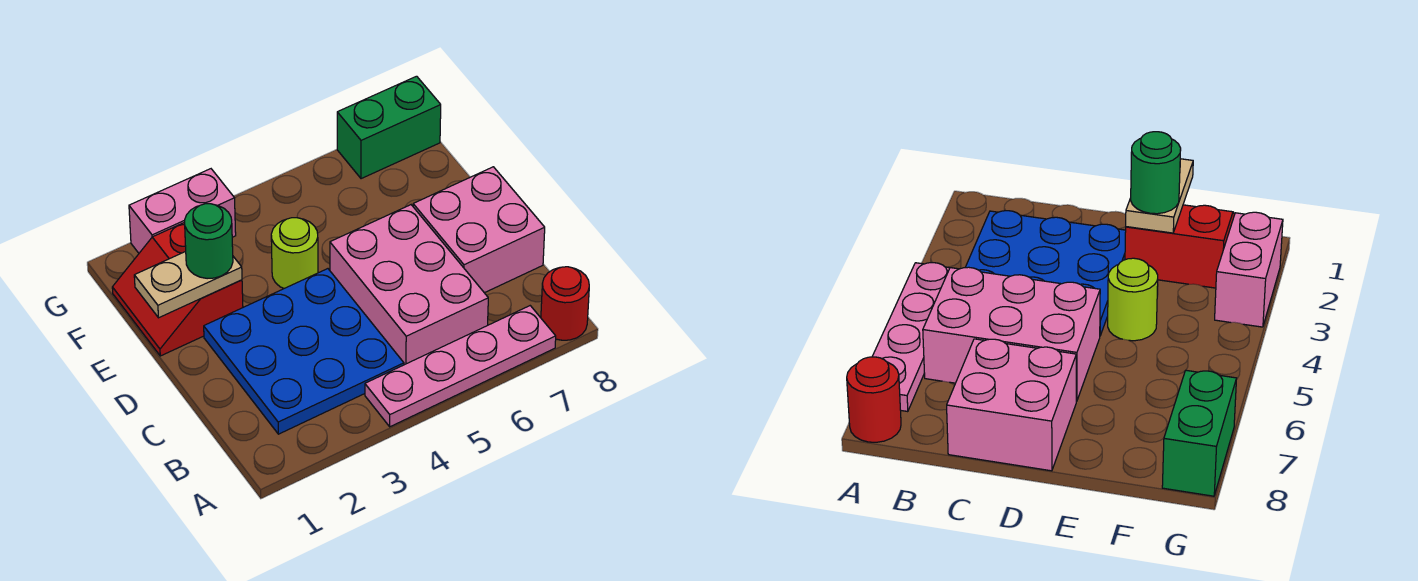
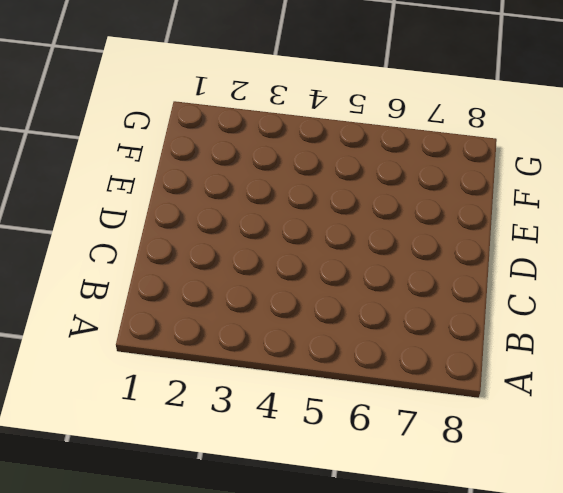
none -> pink 1x4 plate [365,306,556,427]
none -> red 1x1 round brick [541,267,589,340]

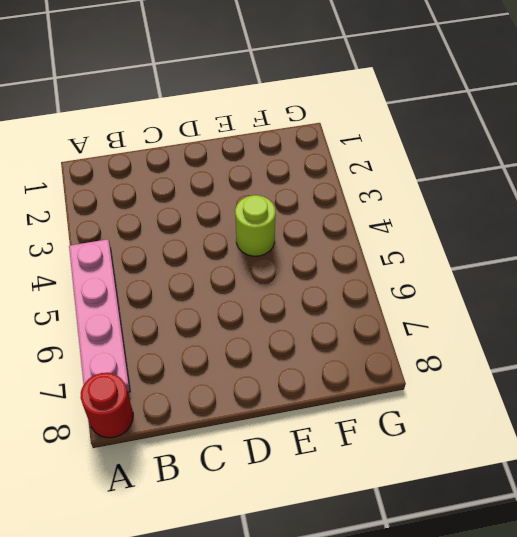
none -> blue 3x3 plate [204,269,404,434]
none -> pink 2x3 brick [330,205,488,365]

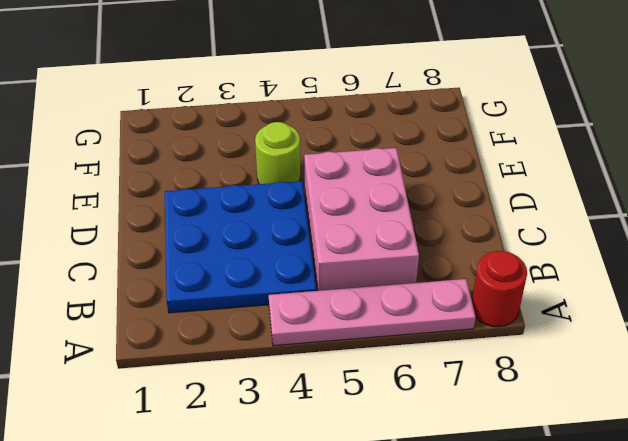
none -> pink 2x2 brick [413,167,545,293]
none -> red 2x2 slope [112,222,243,356]

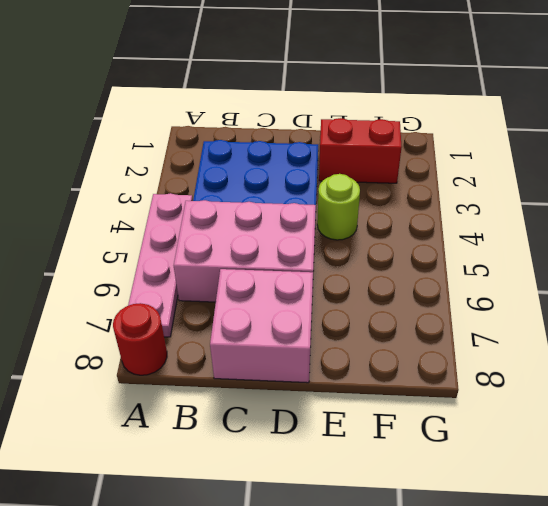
none -> pink 1x2 brick [129,169,236,253]
none -> green 1x2 brick [337,76,441,179]

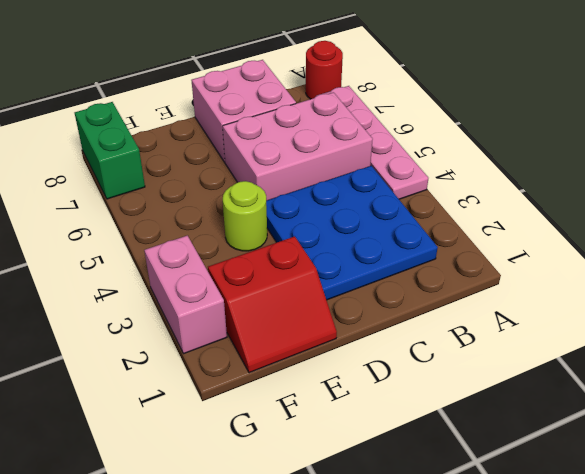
none -> tan 1x2 plate [134,251,242,318]
none -> green 1x1 round brick [184,204,233,279]

